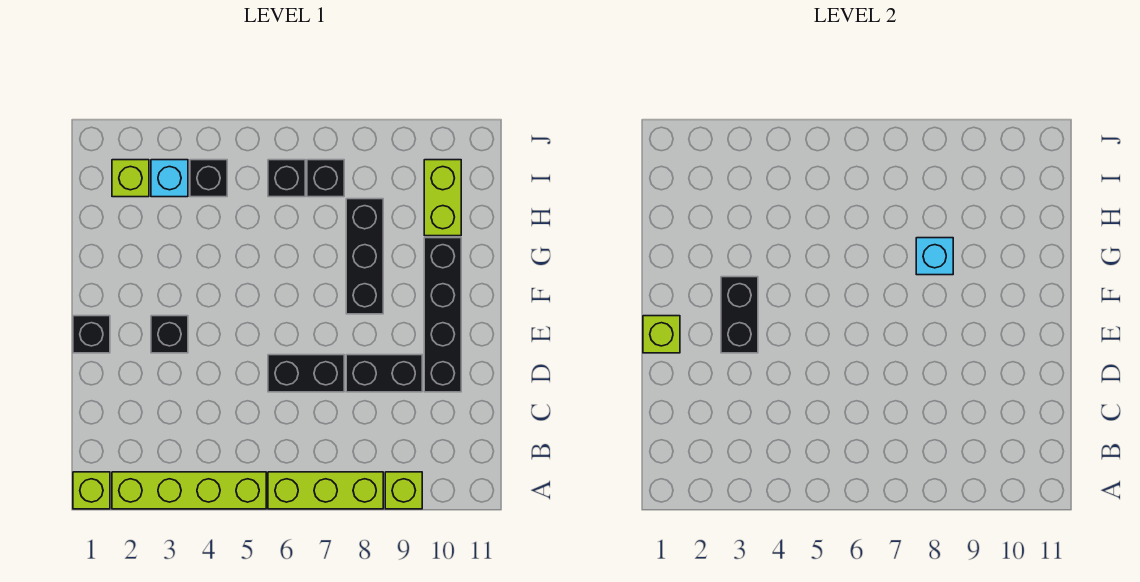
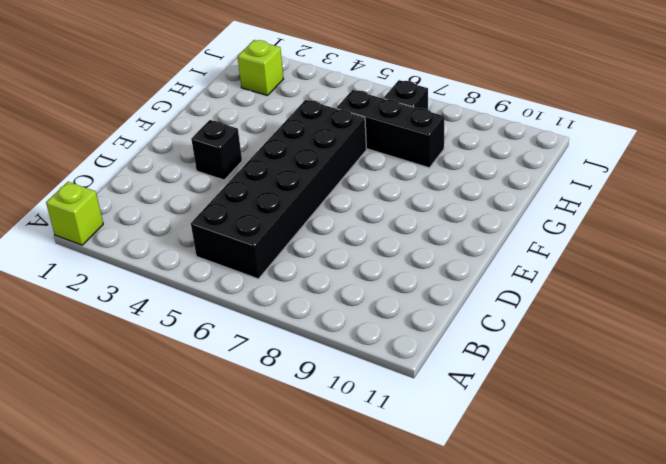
black 2x6 brick [191,100,367,279] -> black 1x2 brick [268,355,344,392]
black 1x3 brick [337,90,444,168] -> black 1x3 brick turned to [346,199,383,314]
none -> lime 1x4 brick [112,472,266,509]
none -> lime 1x3 brick [268,472,383,509]
none -> lime 1x1 brick [385,472,422,509]

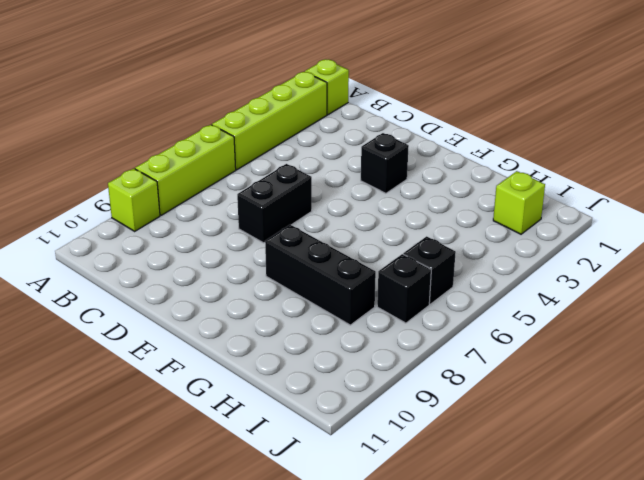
none -> black 1x2 brick [346,355,422,392]
none -> black 1x4 brick [424,238,461,392]
none -> black 1x1 brick [73,316,110,353]

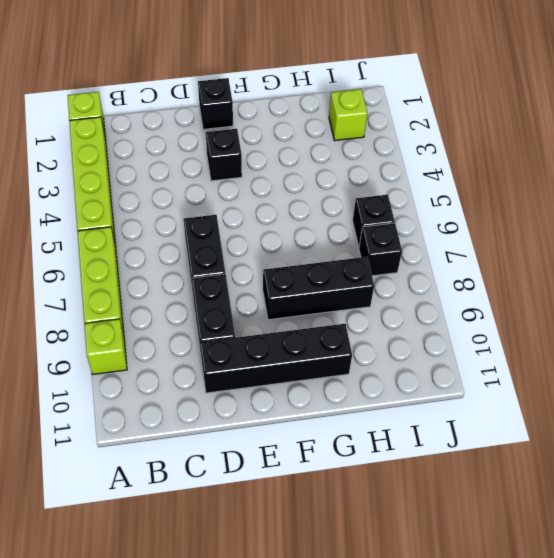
none -> lime 1x2 brick [424,160,461,236]
none -> cyan 1x1 brick [151,160,188,197]
none -> black 1x1 brick [190,160,227,197]

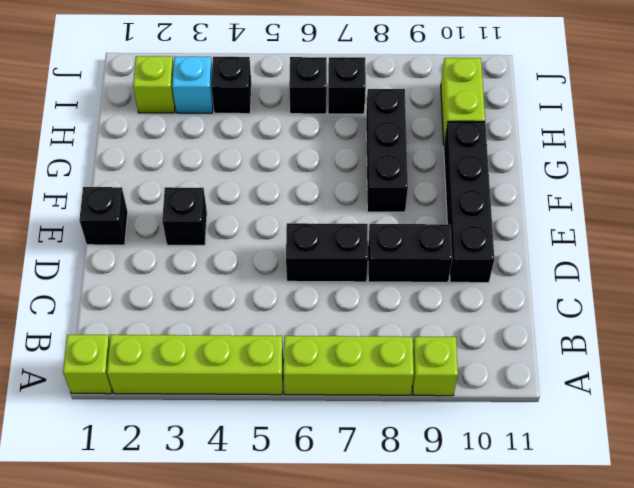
none -> lime 1x1 brick [643,316,680,353]
none -> black 1x2 brick [721,277,758,353]
none -> cyan 1x1 brick [916,238,953,275]

